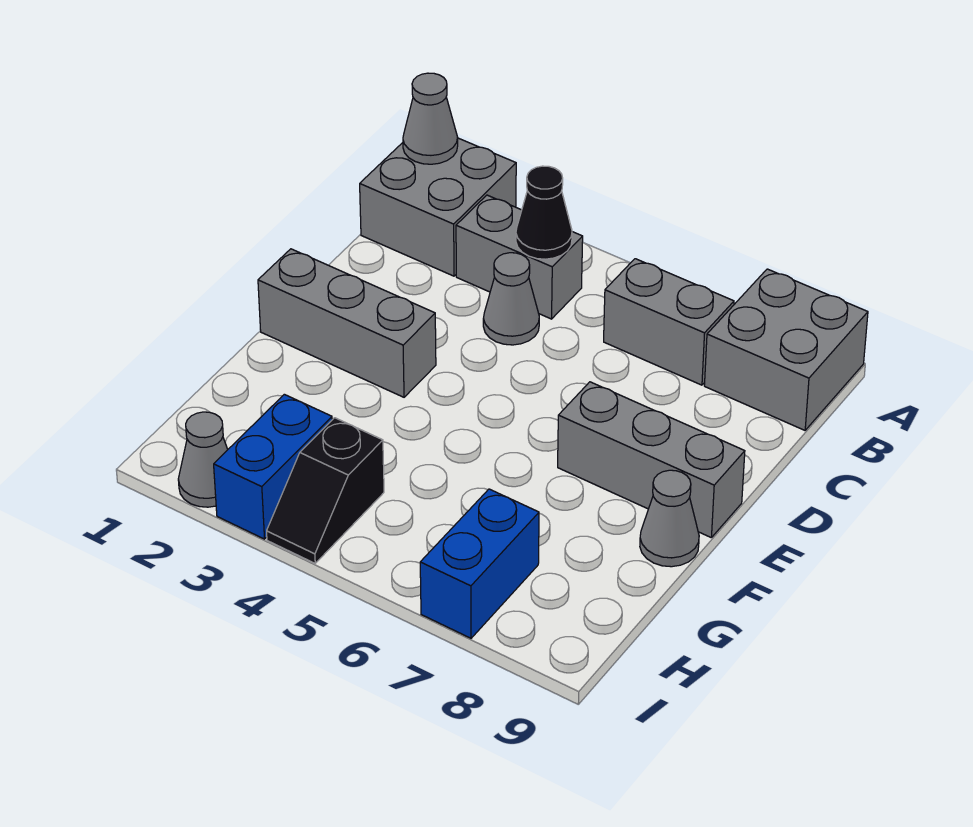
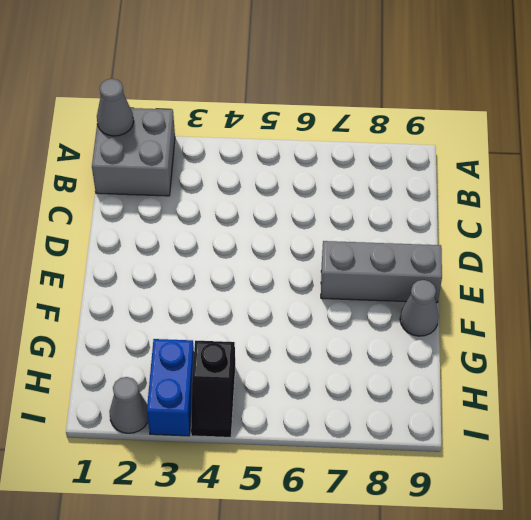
none -> grey 2x2 brick [704,269,868,430]
none -> grey 1x2 brick [456,195,583,319]
none -> grey 1x2 brick [604,259,734,385]

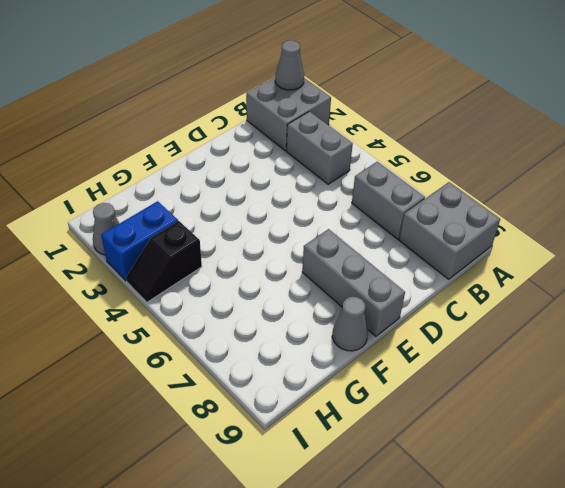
none -> grey 1x1 cone [483,253,539,345]
none -> grey 1x3 brick [258,249,436,397]
none -> blue 1x2 brick [420,489,539,638]

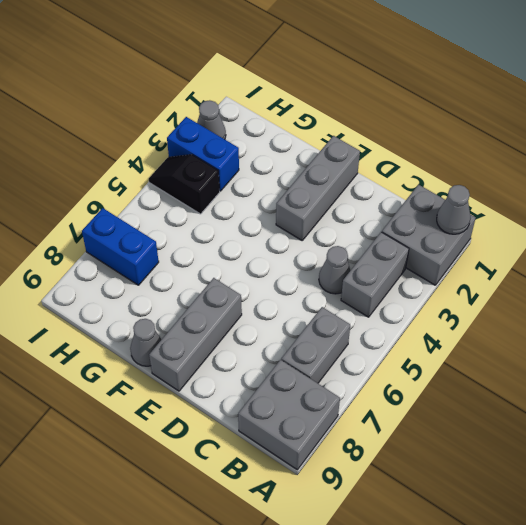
none -> black 1x1 cone [516,166,572,259]

